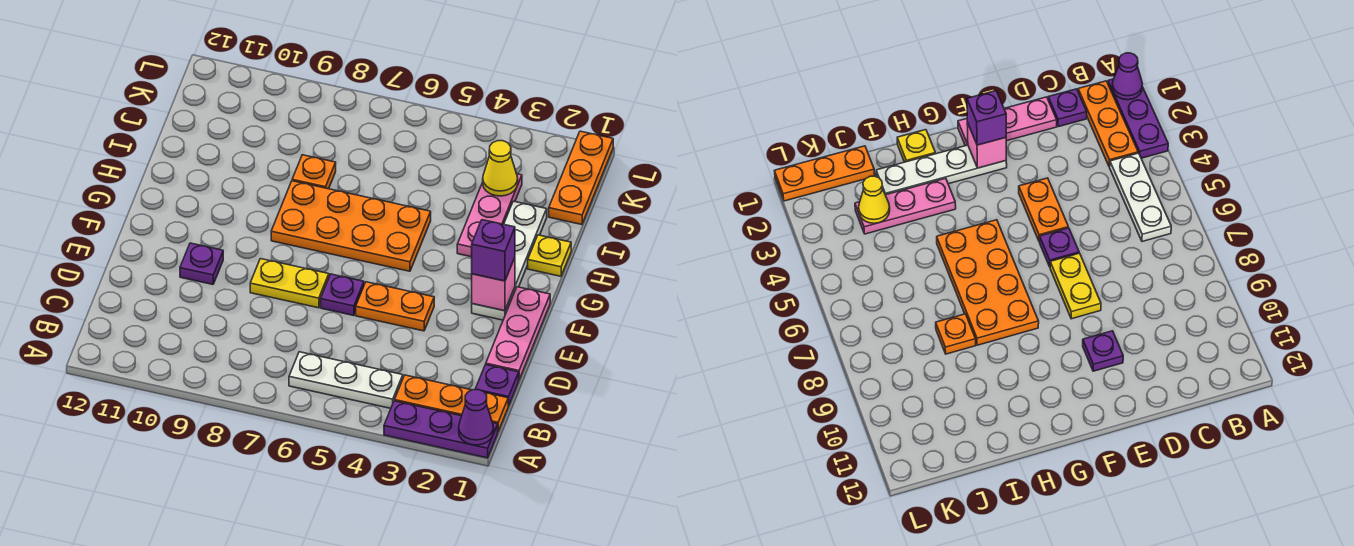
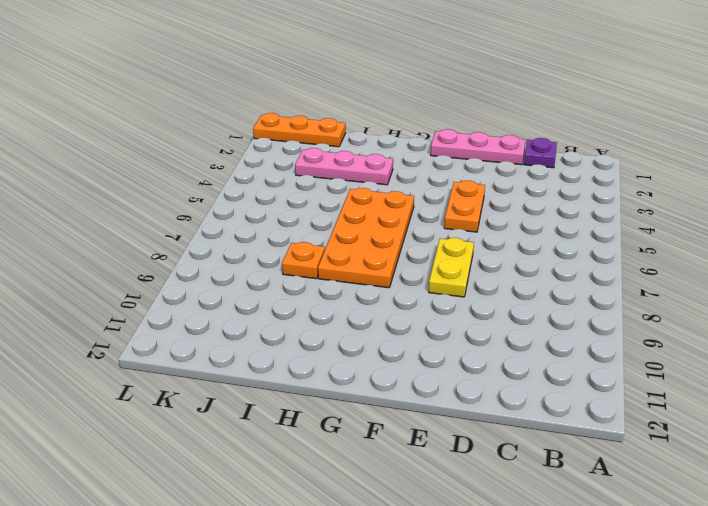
none -> purple 1x3 plate [384,401,498,458]
none -> orange 1x3 plate [395,375,508,431]
none -> white 1x3 plate [289,352,403,408]

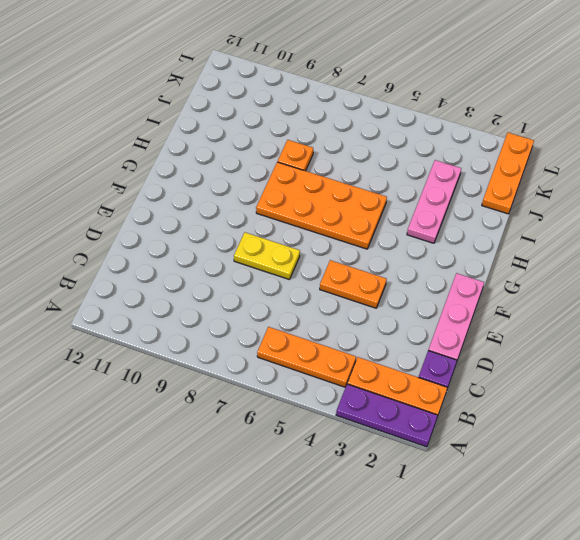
orange 1x3 plate [257,327,356,387] -> white 1x3 plate [289,352,403,408]
none -> purple 1x1 plate [321,274,364,316]
none -> purple 1x1 plate [180,243,223,284]
none -> white 1x4 plate [472,201,547,320]

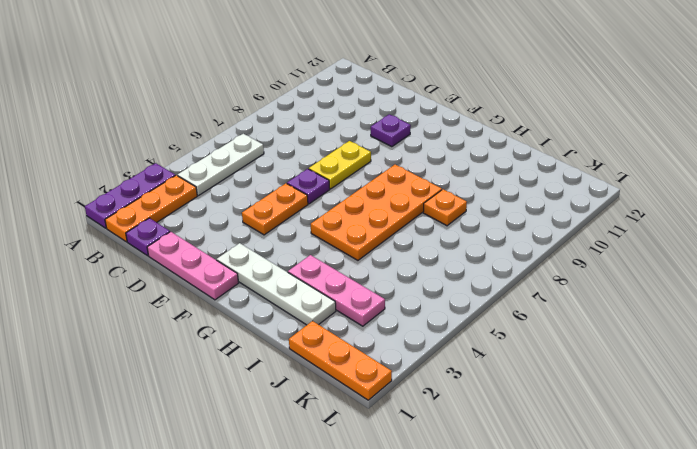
none -> yellow 1x1 plate [528,235,571,276]
none -> purple 1x1 cone [459,389,494,445]
none -> pink 1x1 brick [472,258,515,311]

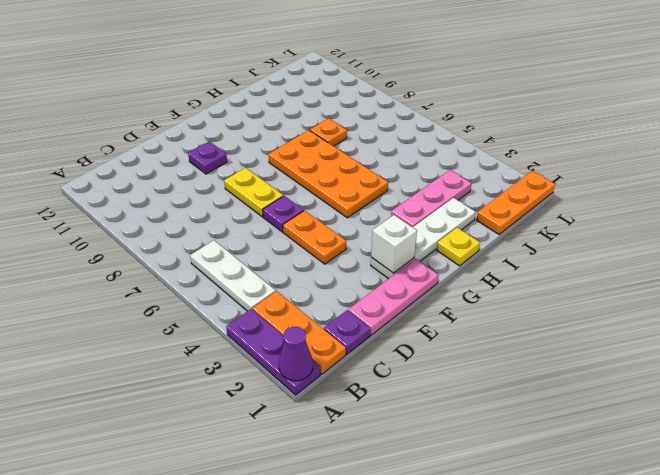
white 1x1 brick [371,215,417,273] -> pink 1x1 brick [472,258,515,311]
none -> yellow 1x1 cone [483,141,518,196]
none -> purple 1x1 brick [472,220,515,281]

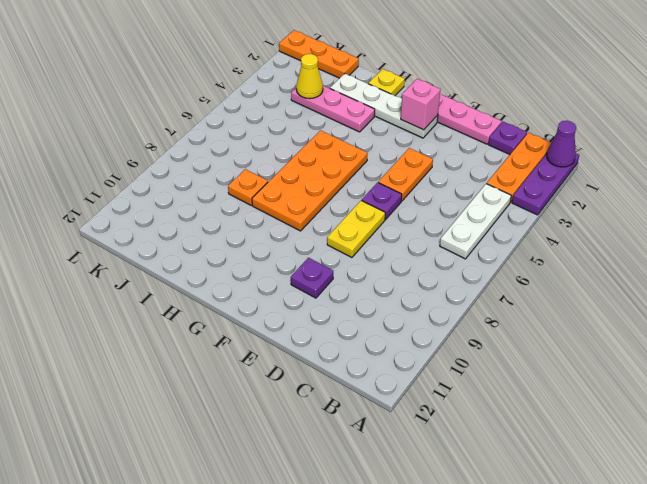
none -> purple 1x1 brick [472,220,515,281]

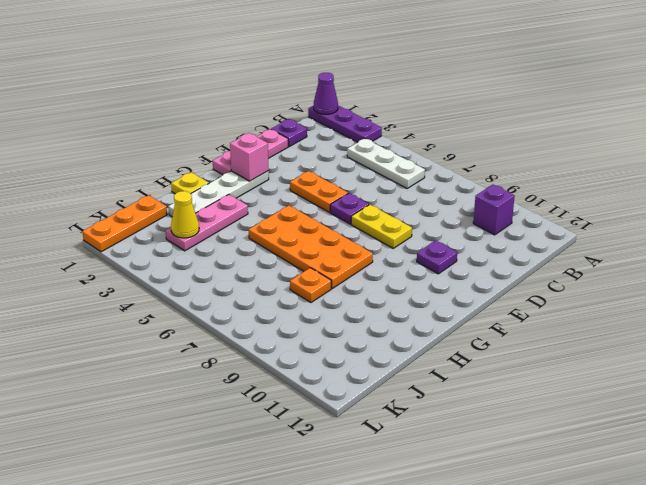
purple 1x1 brick [473,185,515,235] -> purple 1x1 brick moved to [472,220,515,281]
none -> orange 1x3 plate [395,375,508,431]

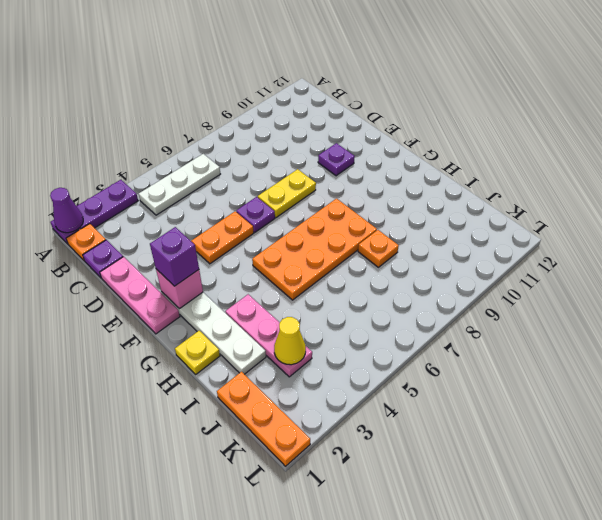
orange 1x1 plate [66,224,106,261] -> orange 1x3 plate [395,375,508,431]

